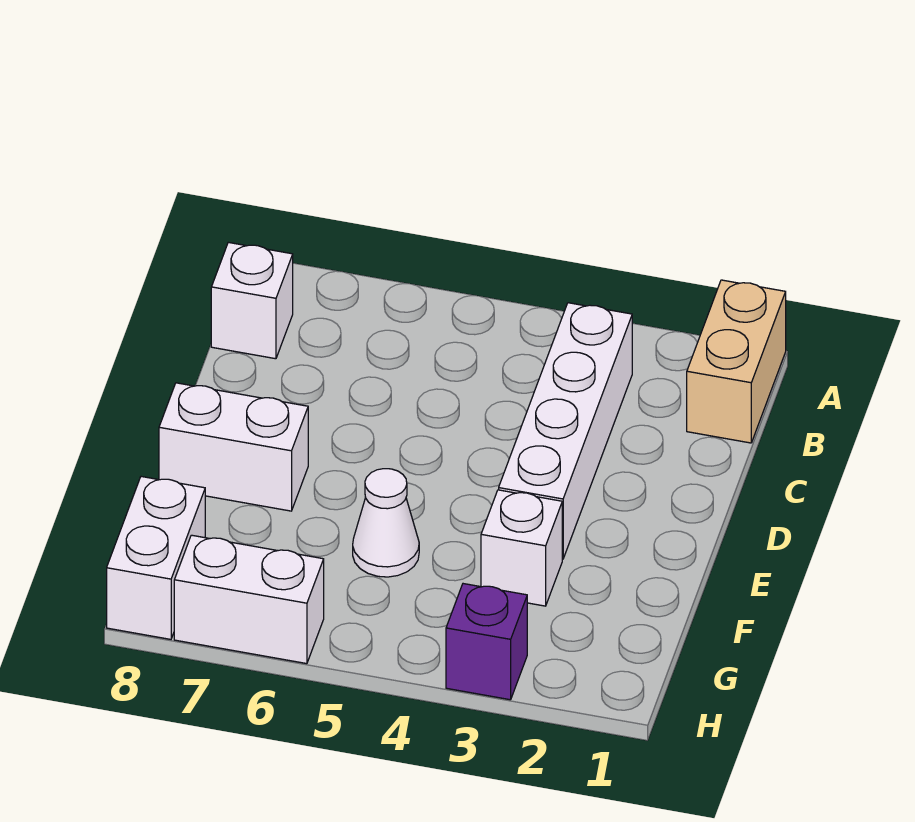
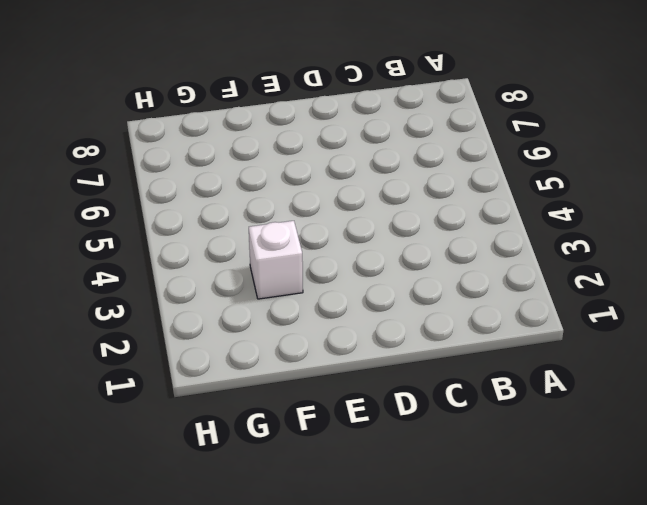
none -> tan 1x2 brick [687,280,786,443]
none -> white 1x4 brick [499,303,632,559]

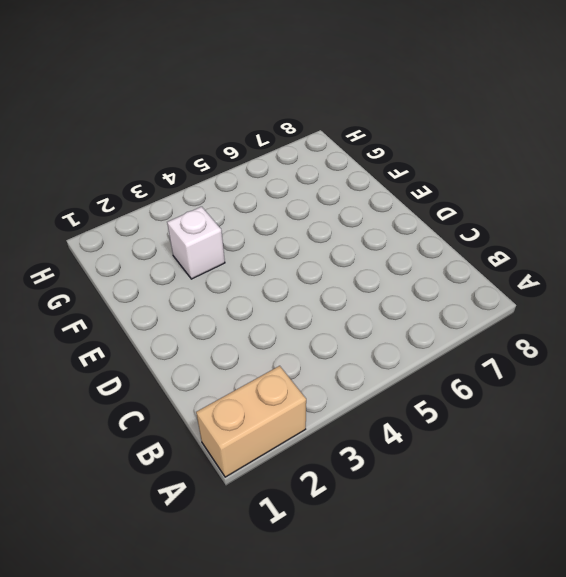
tan 1x2 brick [196,366,306,477] -> tan 1x2 brick turned to [687,280,786,443]
none -> white 1x4 brick [499,303,632,559]
none -> white 1x1 brick [211,242,293,359]

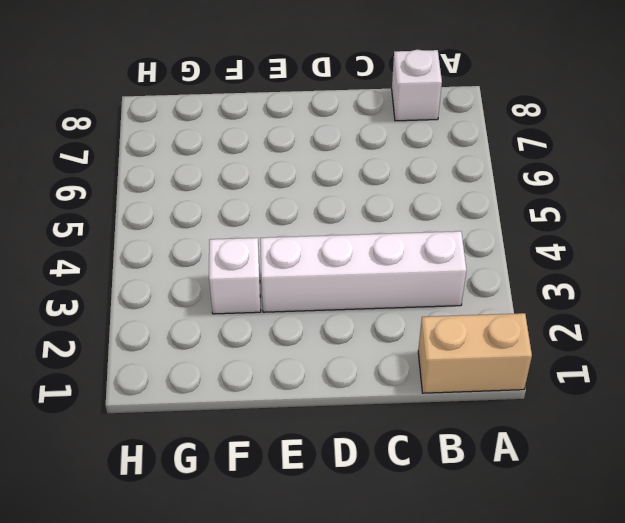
none -> white 1x2 brick [159,383,308,511]
none -> white 1x1 cone [353,469,419,577]

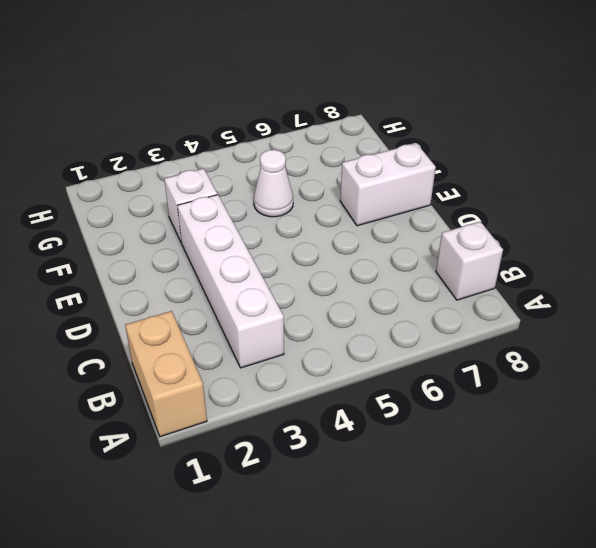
none -> white 1x2 brick [107,477,205,639]
none -> purple 1x1 brick [446,584,527,700]

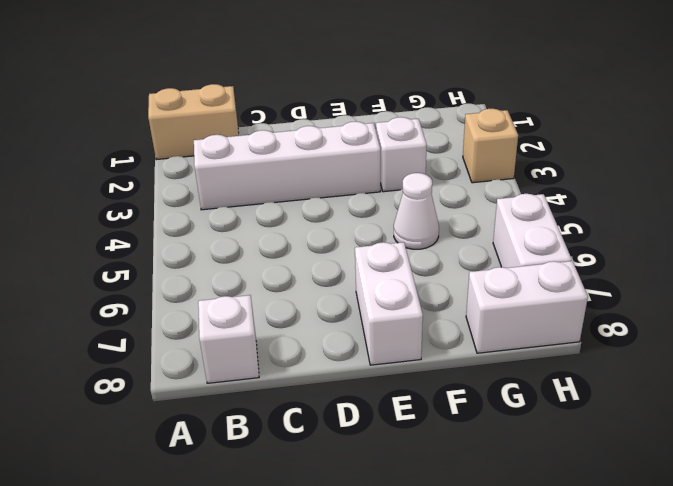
tan 1x1 brick [463,109,518,183] -> purple 1x1 brick [446,584,527,700]

